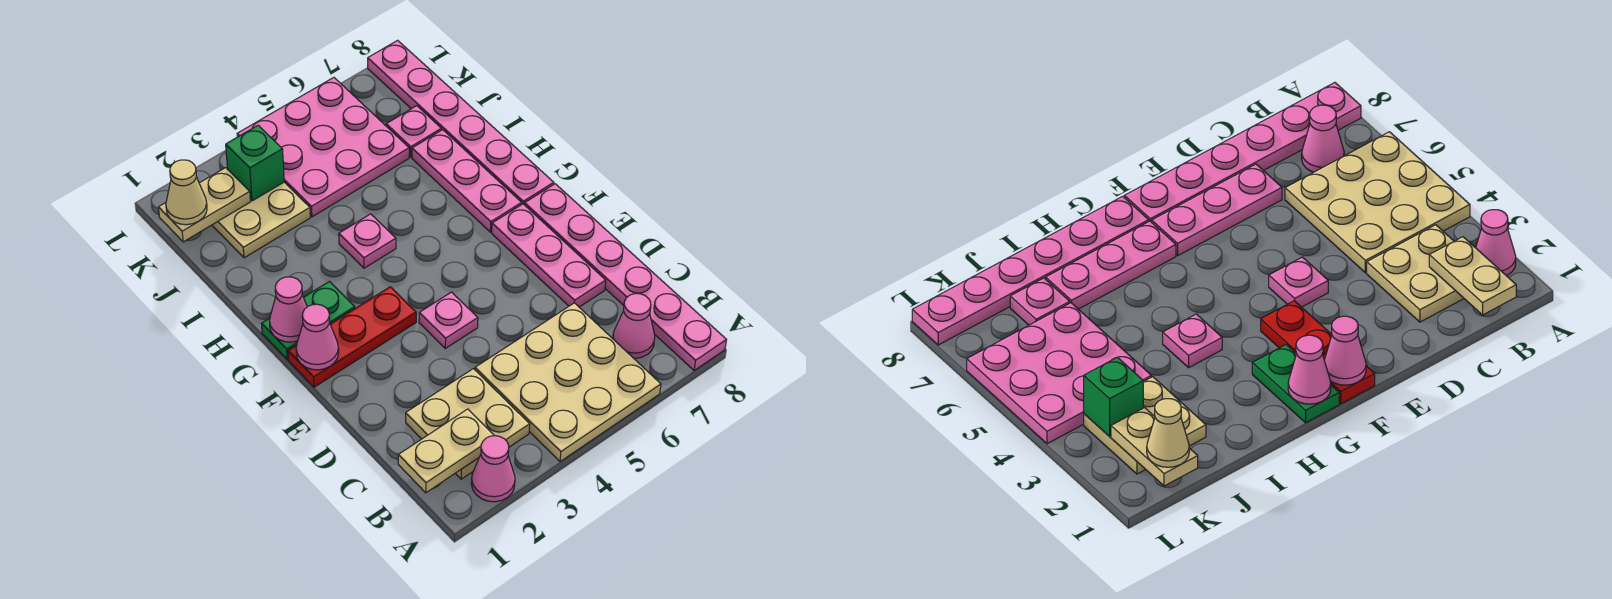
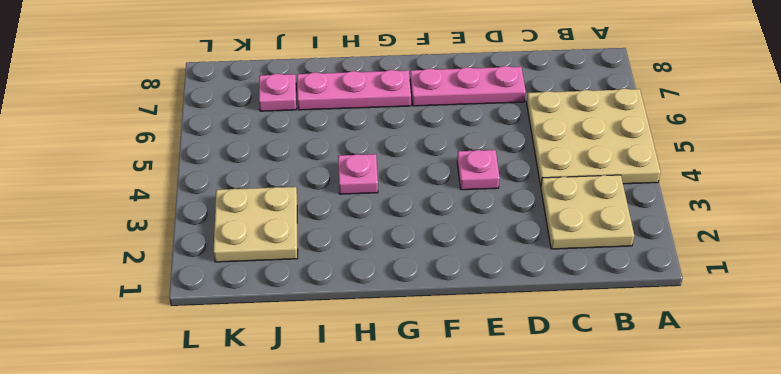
none -> pink 1x1 cone [471,436,515,502]
none -> pink 1x6 plate [524,184,726,371]
none -> pink 1x1 cone [613,294,655,358]

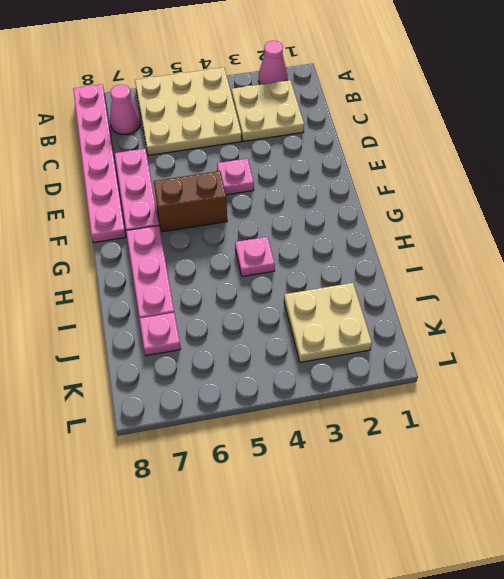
brown 1x2 brick [154,171,227,232] -> none
none -> red 1x3 plate [288,287,416,387]
none -> green 1x2 plate [262,281,355,359]
none -> pink 1x6 plate [368,40,554,204]

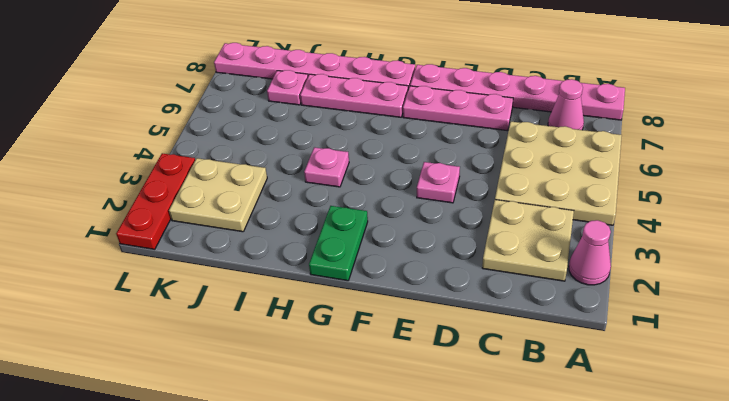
red 1x3 plate [116,153,195,249] -> red 1x3 plate moved to [288,287,416,387]
none -> pink 3x3 plate [237,78,409,217]
none -> tan 1x2 plate [398,409,494,493]
none -> pink 1x1 cone [296,304,339,370]

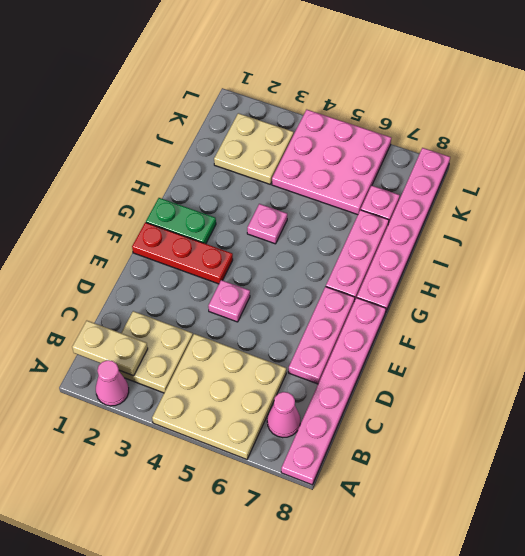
none -> pink 1x1 cone [296,304,339,370]
none -> pink 1x1 cone [270,277,307,342]
none -> tan 1x2 plate [158,168,250,242]

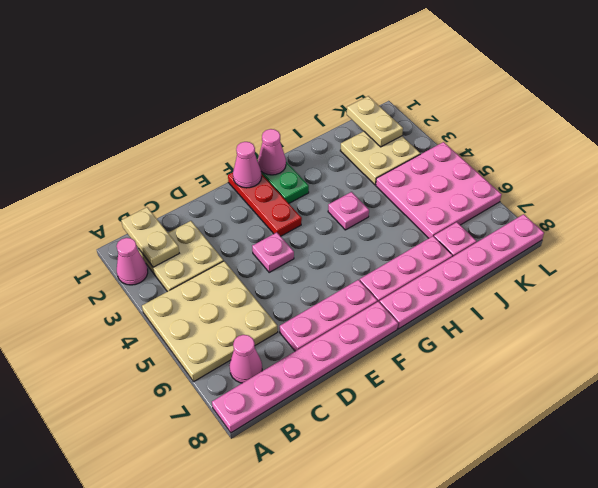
none -> green 1x1 brick [226,125,284,201]
none -> tan 1x1 cone [166,160,207,225]

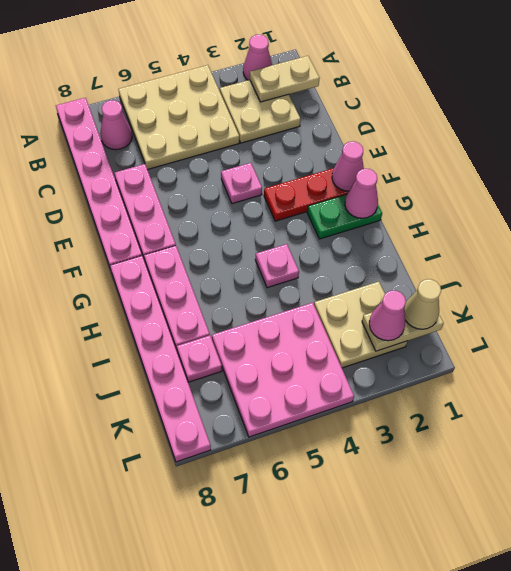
pink 1x1 cone [369,291,406,341] -> none
none -> green 1x1 brick [226,125,284,201]

